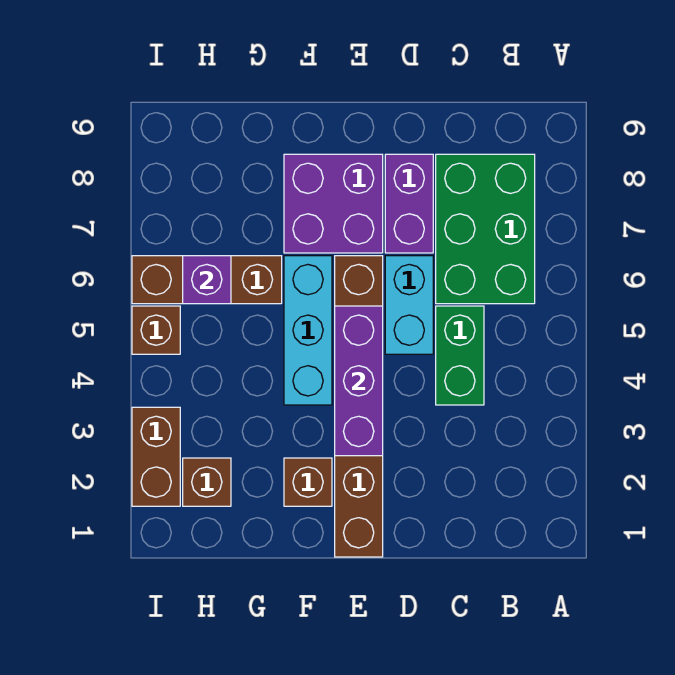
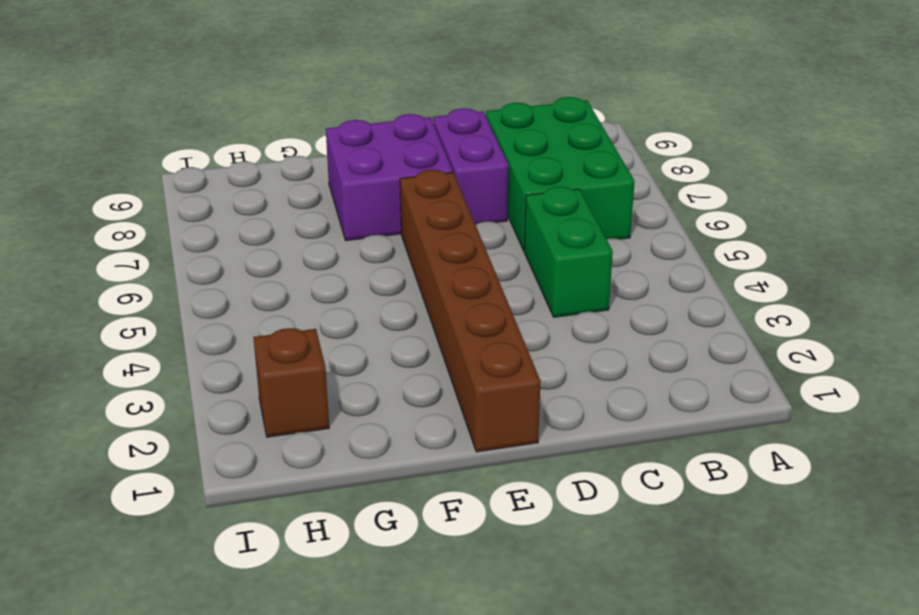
none -> cyan 1x2 brick [385,256,433,354]
none -> brown 1x1 brick [284,458,332,506]
none -> cyan 1x3 brick [284,256,332,405]

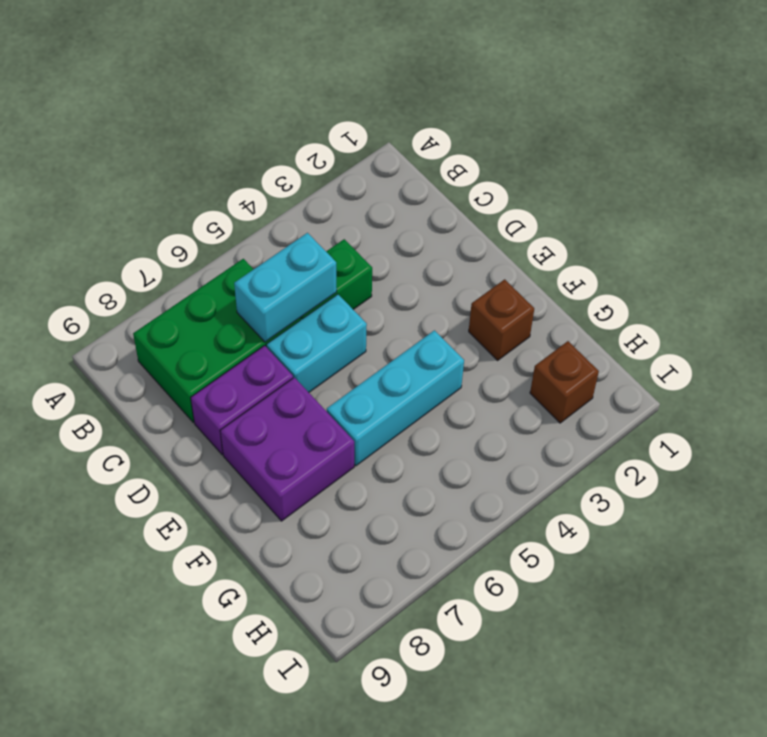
cyan 1x2 brick [234,233,337,342] -> none
none -> brown 1x6 brick [335,256,383,557]
none -> brown 1x3 brick [132,256,282,304]
none -> brown 1x2 brick [132,407,180,506]

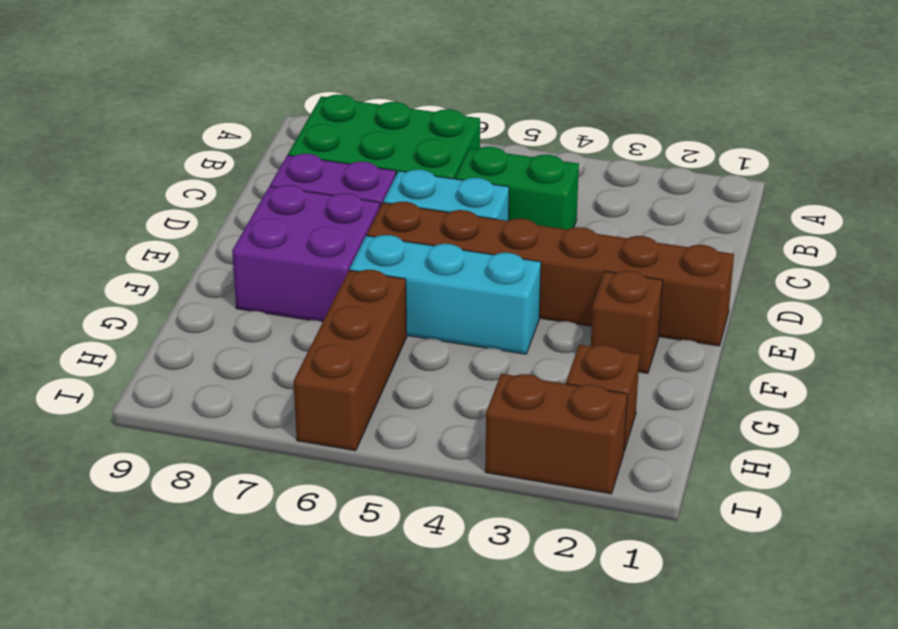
none -> brown 1x1 brick [132,306,180,354]
none -> purple 1x3 brick [335,306,383,456]
none -> purple 1x1 brick [183,256,231,304]

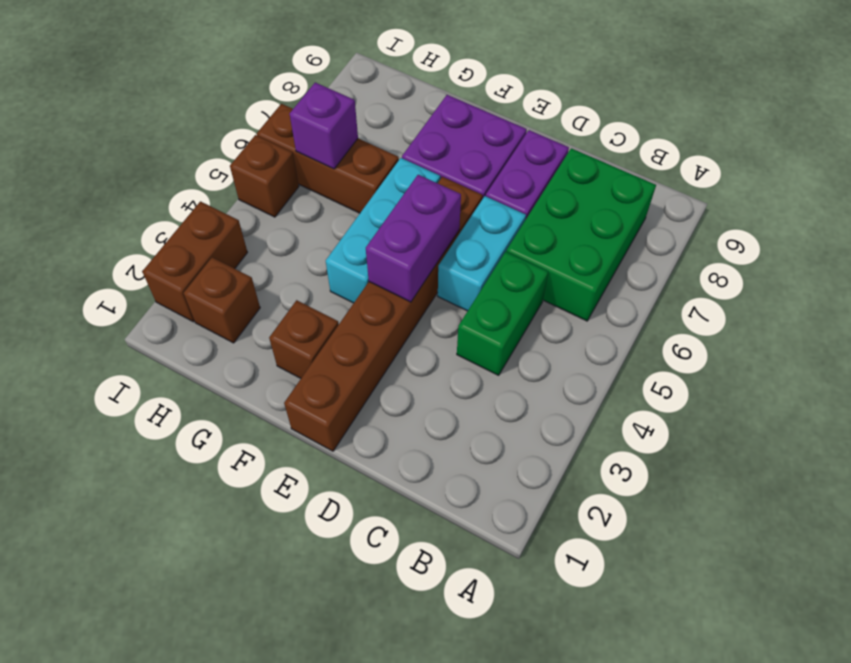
purple 1x2 brick [366,175,461,302] -> purple 1x3 brick [335,306,383,456]

